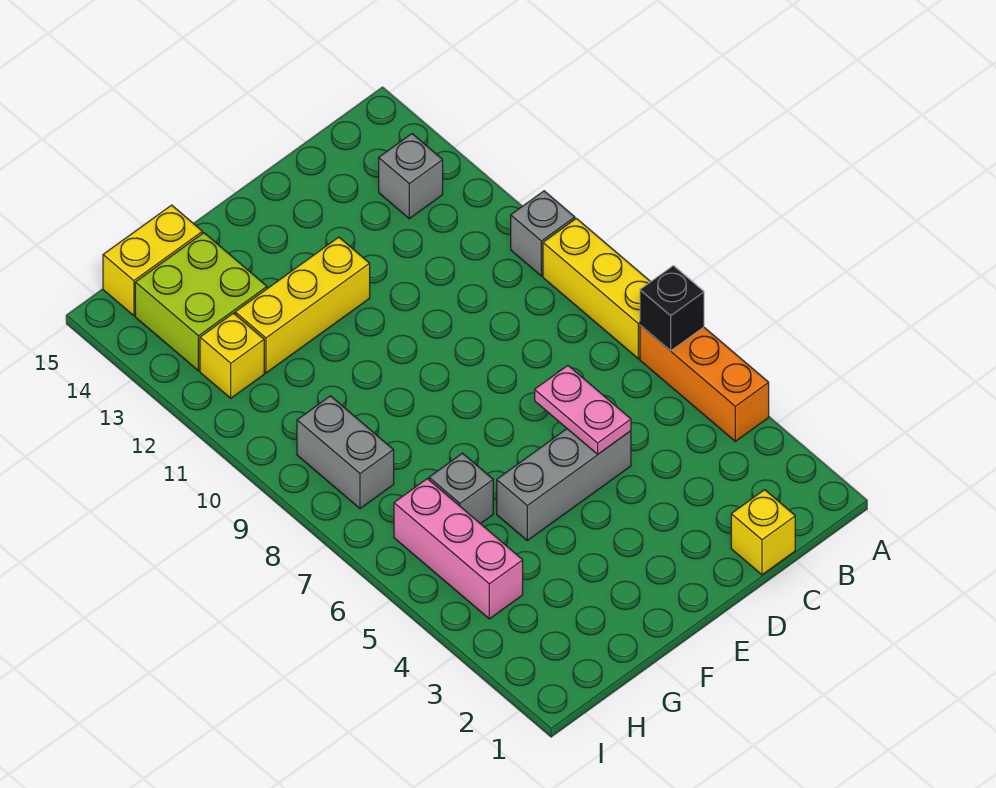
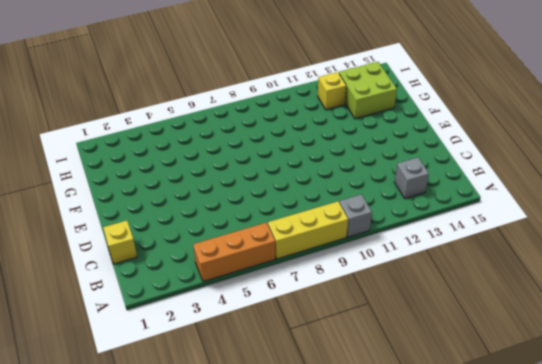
none -> grey 1x3 brick [497,429,631,541]
none -> yellow 1x3 brick [235,237,370,373]
none -> grey 1x1 brick [429,453,493,524]

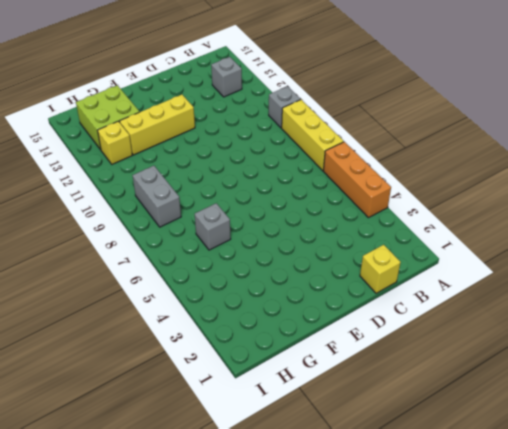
none -> grey 1x3 brick [497,429,631,541]
none -> yellow 1x2 brick [103,205,202,316]
none -> pink 1x3 brick [394,479,523,619]

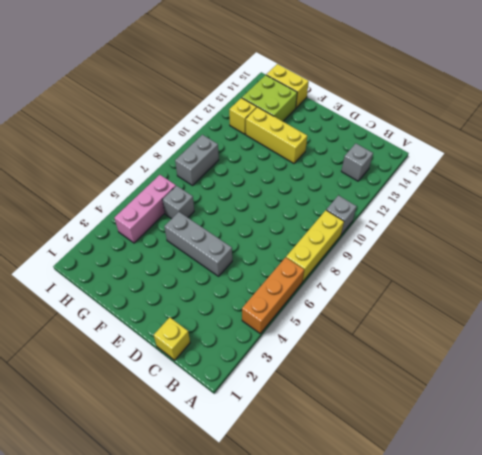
none -> black 1x1 brick [640,266,704,351]
none -> pink 1x2 plate [535,366,631,454]

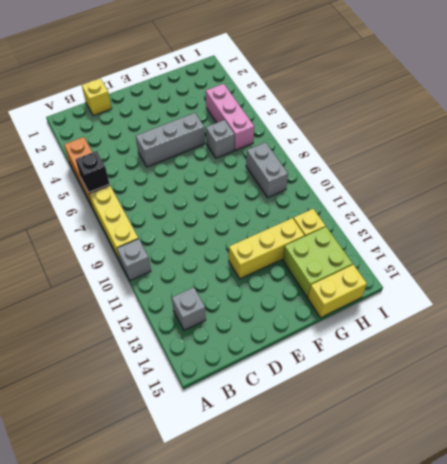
none -> pink 1x2 plate [535,366,631,454]

